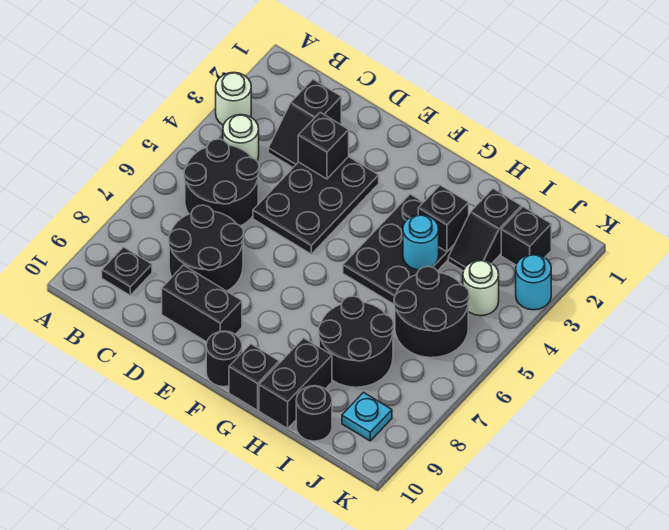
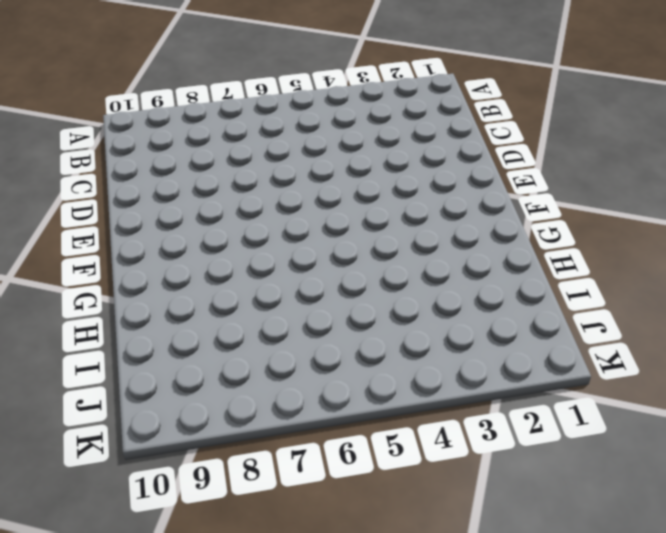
none -> white 1x1 round brick [216,72,251,125]
none -> white 1x1 round brick [223,115,259,161]
none -> black 2x2 round brick [184,139,259,226]

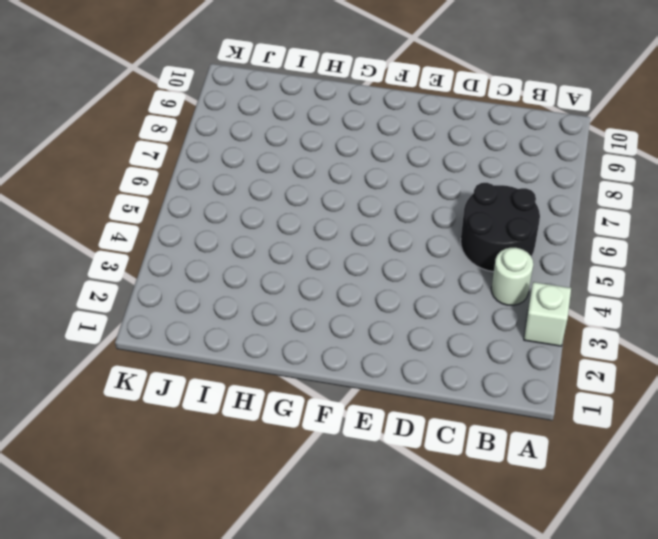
white 1x1 brick [524,282,571,346] -> white 1x1 round brick [216,72,251,125]
none -> black 1x1 plate [102,247,152,295]
none -> black 1x2 slope [268,79,341,167]
none -> black 2x2 round brick [169,205,244,291]

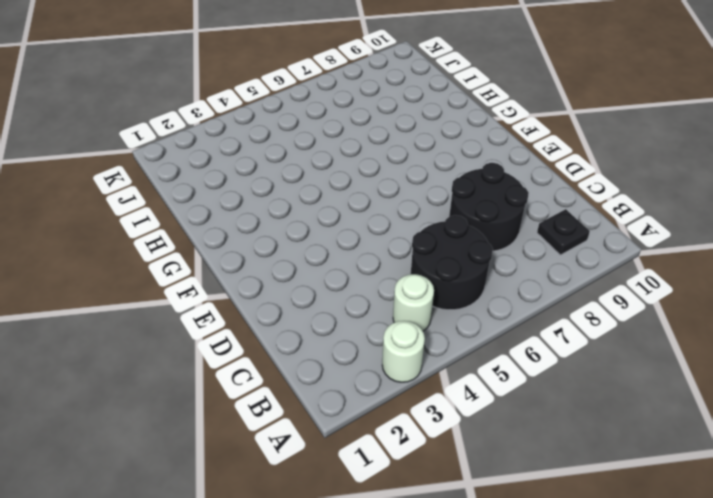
none -> black 1x2 slope [268,79,341,167]
none -> black 2x3 plate [253,157,379,254]
none -> black 1x2 brick [162,265,242,342]

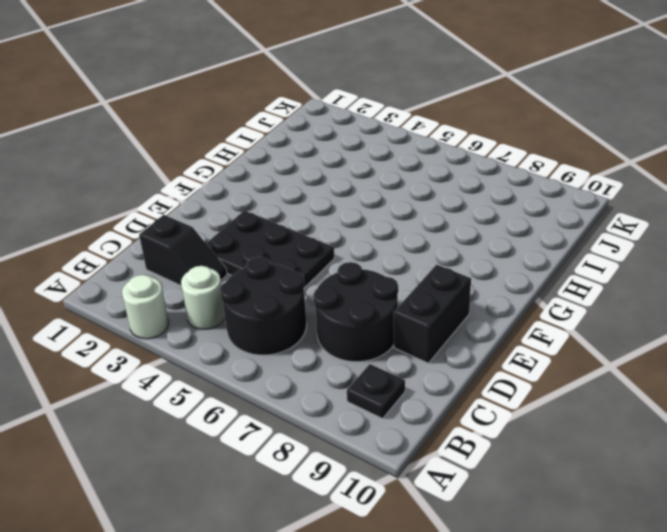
none -> black 1x1 round brick [206,331,242,387]
none -> black 2x3 plate [343,194,454,304]
none -> black 1x1 brick [229,344,279,410]

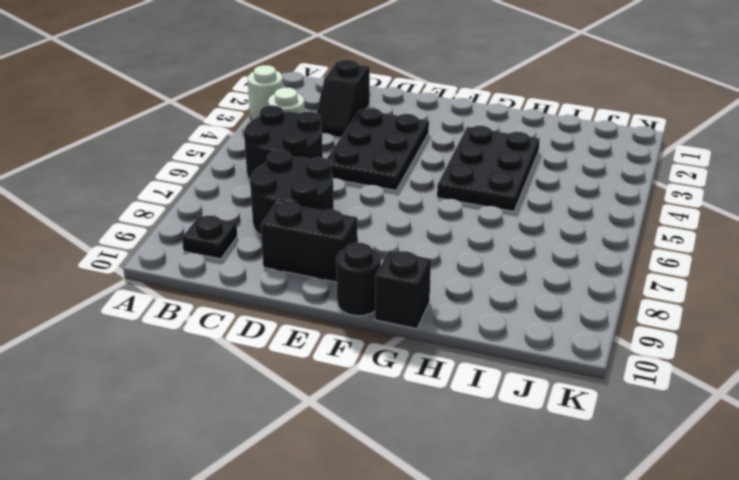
none -> black 2x2 round brick [319,296,394,387]
none -> black 1x2 brick [259,338,332,429]
none -> black 1x2 slope [448,189,521,271]

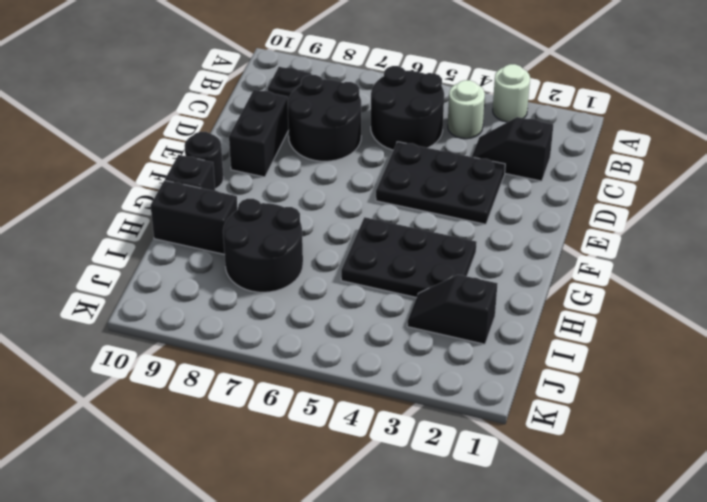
none -> black 2x2 round brick [394,266,469,358]
none -> black 1x1 round brick [296,386,332,441]
none -> black 1x1 brick [501,207,551,265]

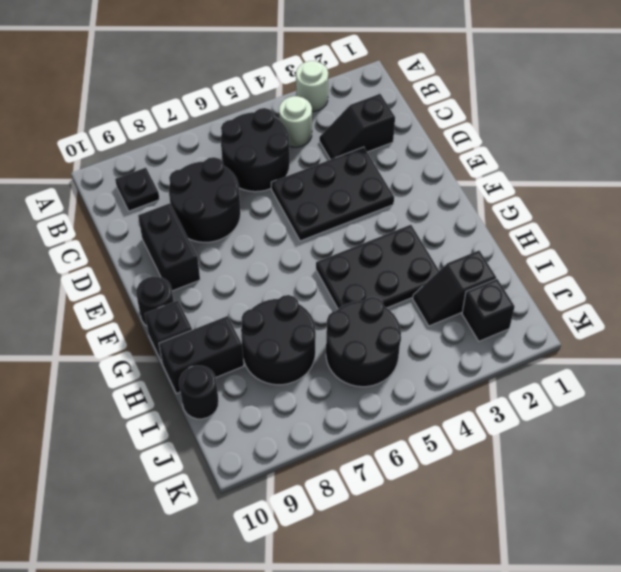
none -> white 1x1 round brick [463,260,499,316]
none -> cyan 1x1 plate [342,392,392,441]
none -> cyan 1x1 round brick [516,254,551,310]

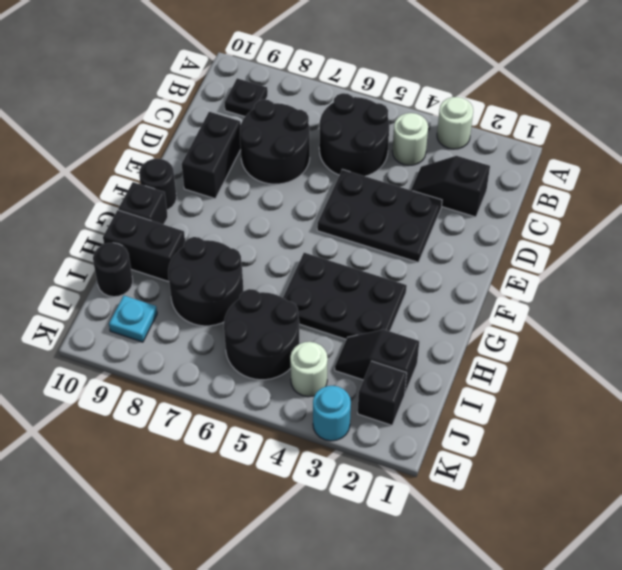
none -> black 1x1 brick [298,112,349,179]
none -> black 1x1 brick [418,185,469,252]
none -> cyan 1x1 round brick [403,215,439,270]

